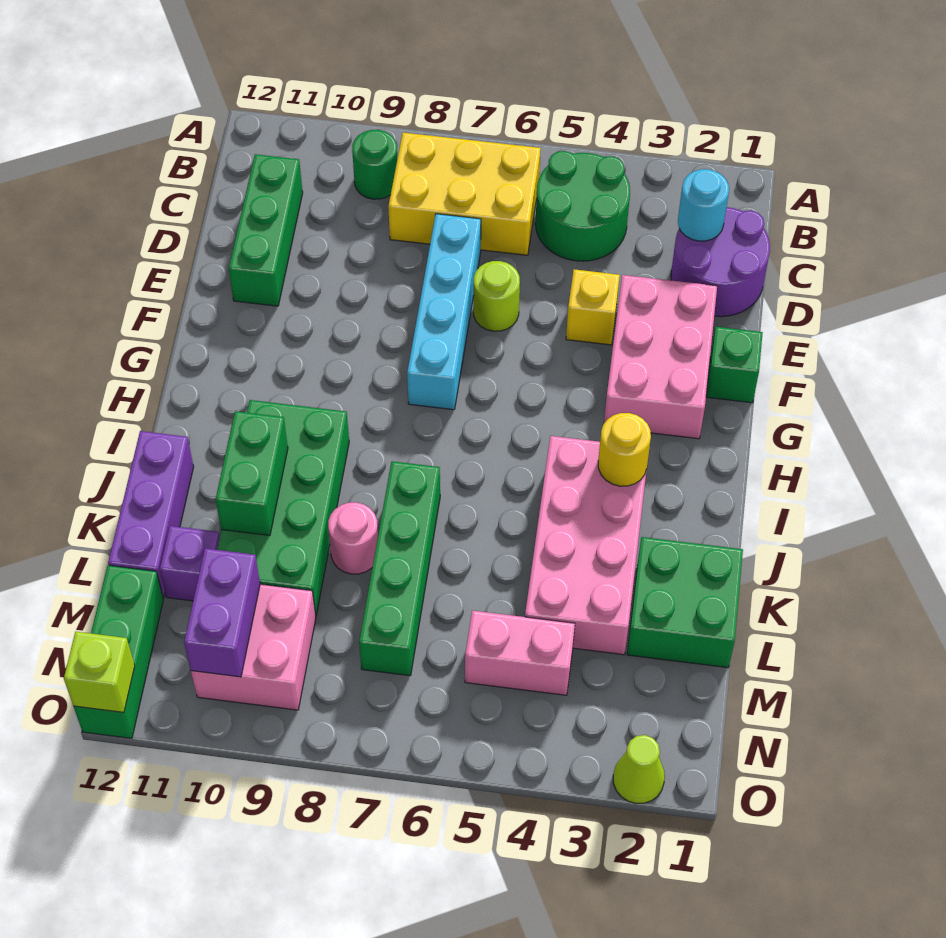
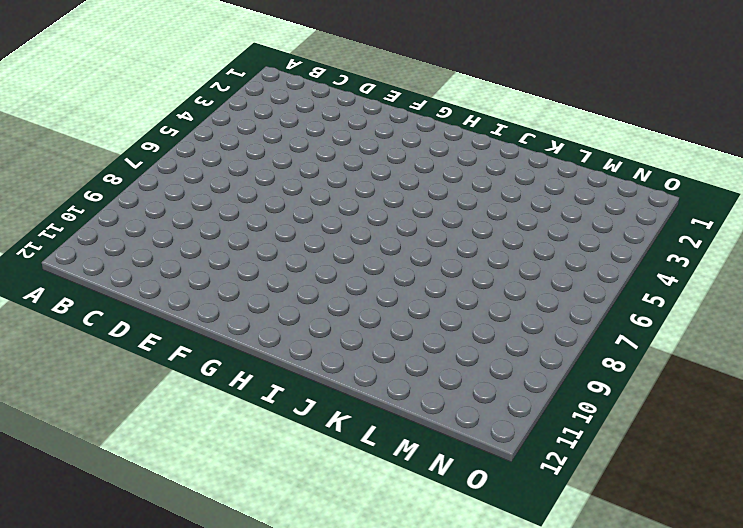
none -> green 2x2 round brick [535,151,630,261]
none -> yellow 2x3 brick [388,133,541,255]
none -> green 1x1 round brick [352,130,397,199]

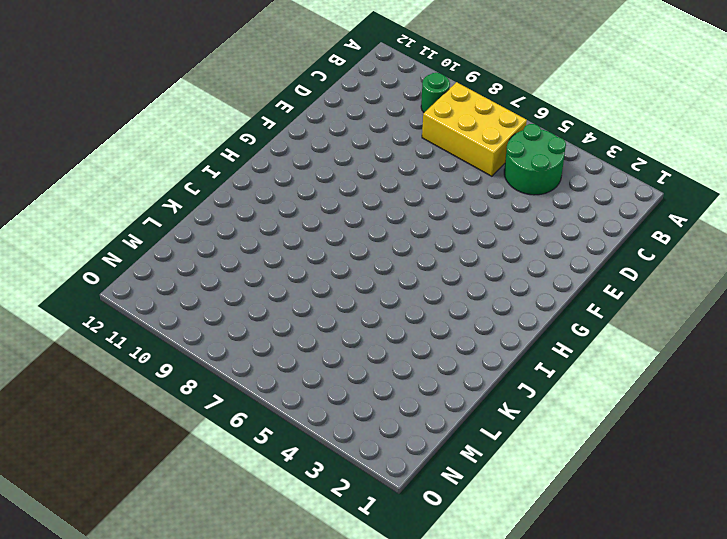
none -> purple 2x2 round brick [671,207,770,317]
none -> green 1x3 brick [229,154,303,306]
none -> cyan 1x4 brick [407,214,481,410]

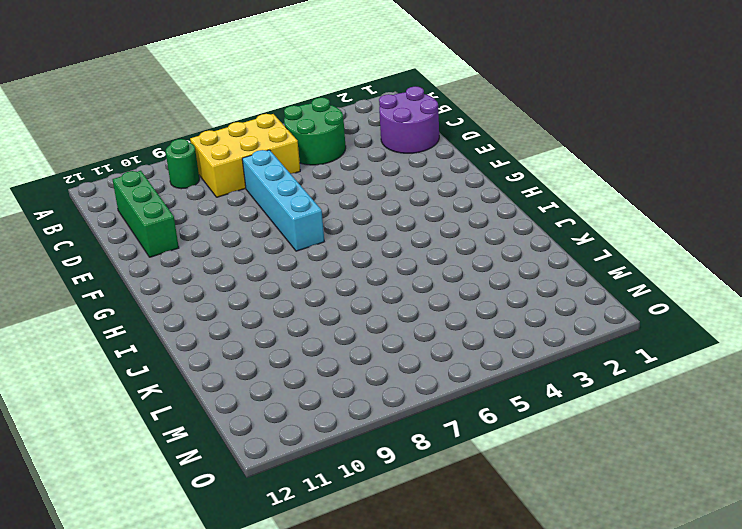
none -> pink 2x3 brick [604,275,717,439]
none -> yellow 1x1 brick [566,269,620,345]
none -> lime 1x1 round brick [474,261,520,331]

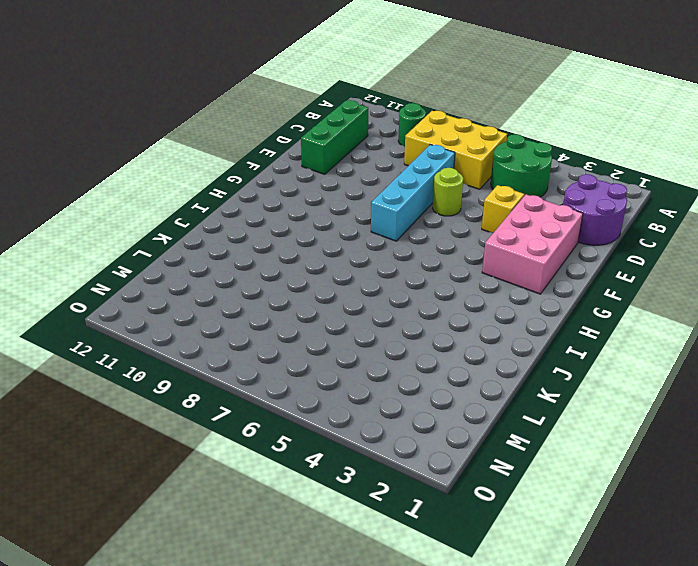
none -> green 1x1 brick [706,327,763,403]
none -> pink 2x4 brick [525,436,647,655]
none -> green 2x4 brick [217,400,349,616]

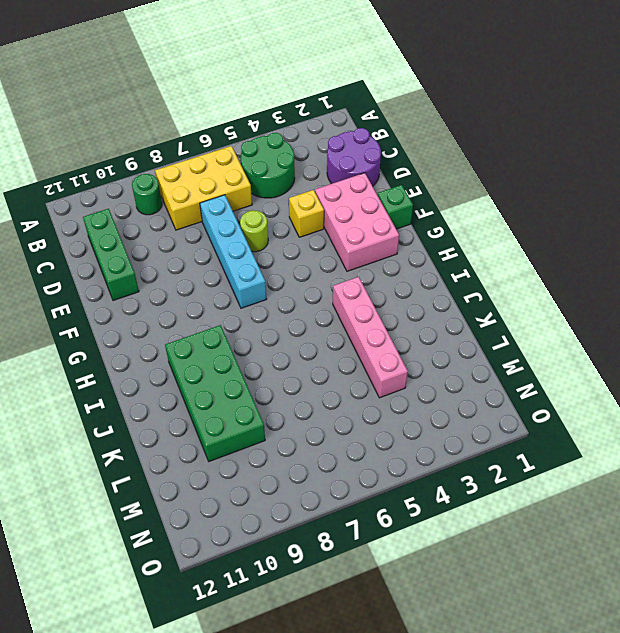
pink 1x4 brick [333,277,408,398] -> pink 2x4 brick [525,436,647,655]
none -> green 1x4 brick [359,461,440,676]
none -> purple 1x3 brick [108,431,194,597]
none -> green 2x2 brick [627,537,743,668]

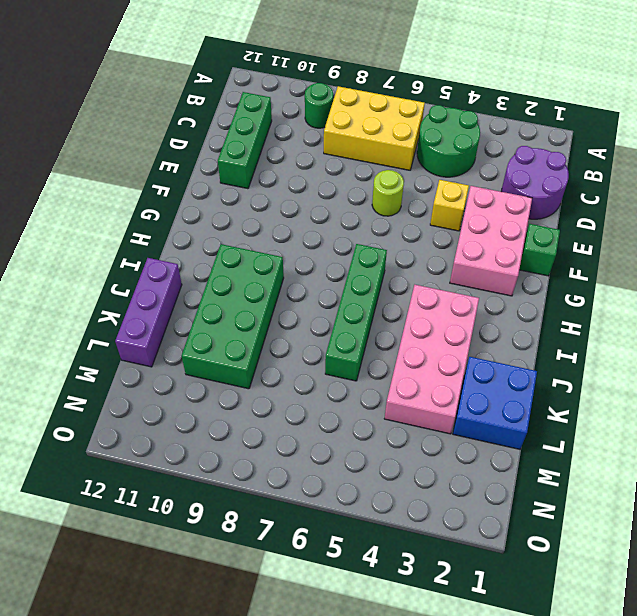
green 1x4 brick [325,244,387,381] -> green 1x4 brick moved to [359,461,440,676]
blue 2x2 brick [453,357,537,449] -> green 2x2 brick [627,537,743,668]
none -> cyan 1x4 brick [407,214,481,410]
none -> pink 1x1 round brick [328,502,378,574]
none -> purple 1x1 brick [160,526,220,601]

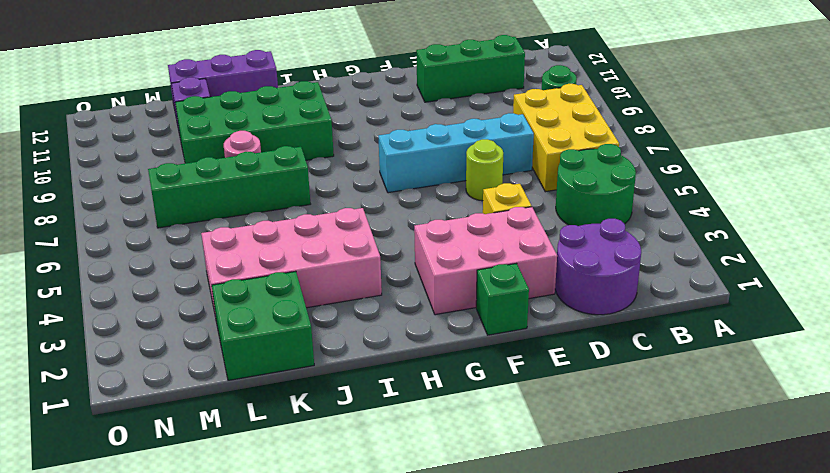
none -> pink 1x2 brick [465,611,575,695]
none -> pink 2x2 brick [191,584,316,710]
none -> green 1x3 brick [74,565,164,738]

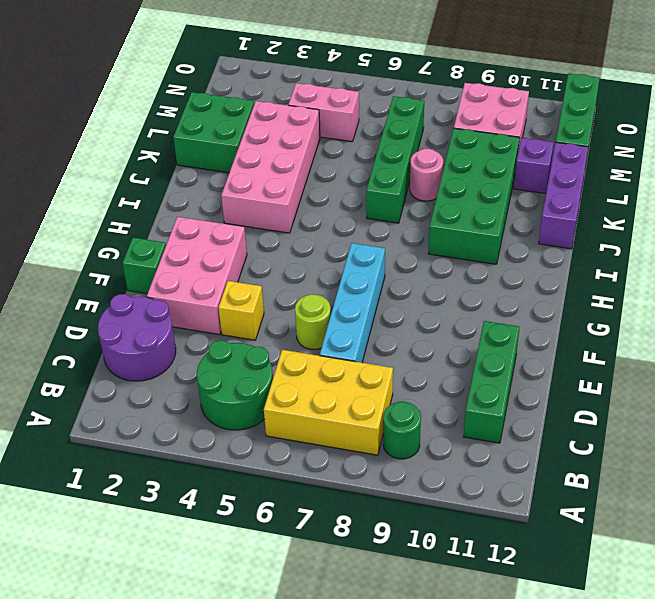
none -> lime 1x1 cone [613,735,665,803]
none -> cyan 1x1 round brick [678,169,729,241]
none -> yellow 1x1 round brick [598,413,651,486]

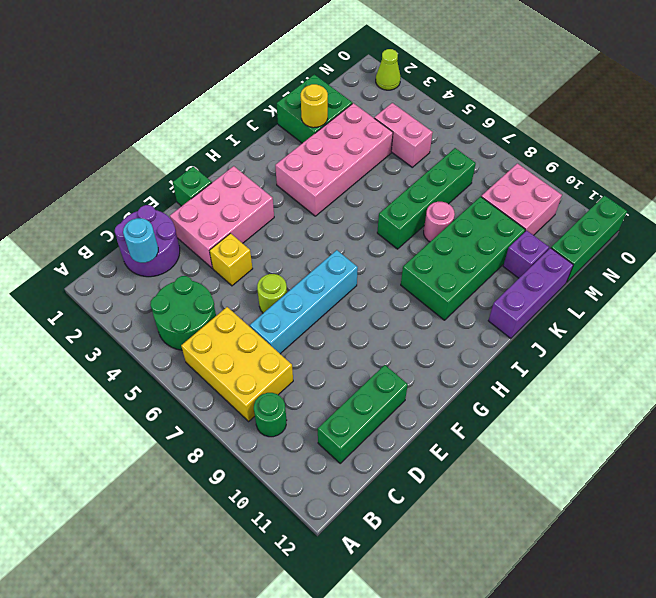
yellow 1x1 round brick [301,84,328,128] -> yellow 1x1 round brick moved to [598,413,651,486]
none -> green 1x2 brick [216,411,288,536]
none -> purple 1x2 brick [184,548,260,677]
none -> lime 1x1 brick [64,632,135,712]

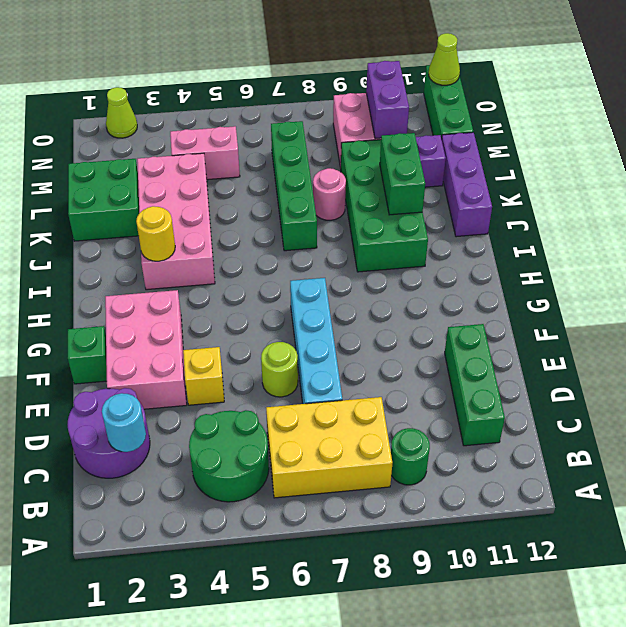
lime 1x1 cone [429,33,460,85] -> lime 1x1 brick [64,632,135,712]

